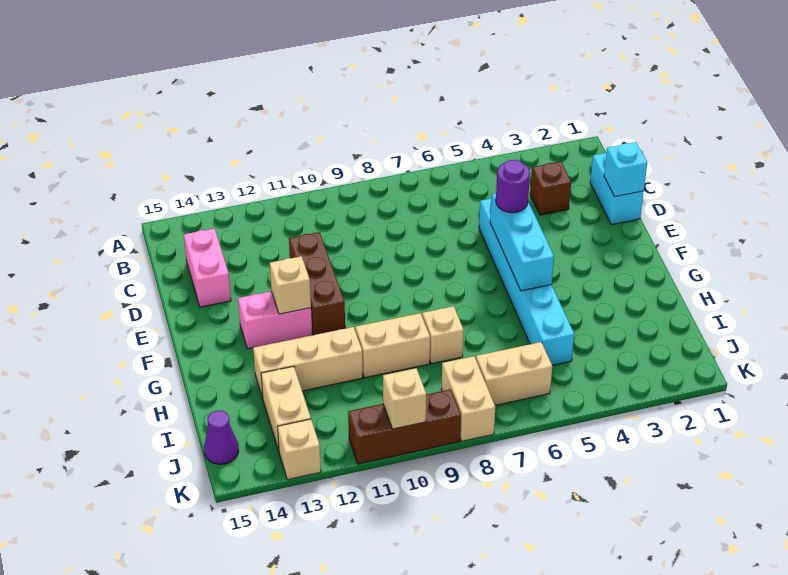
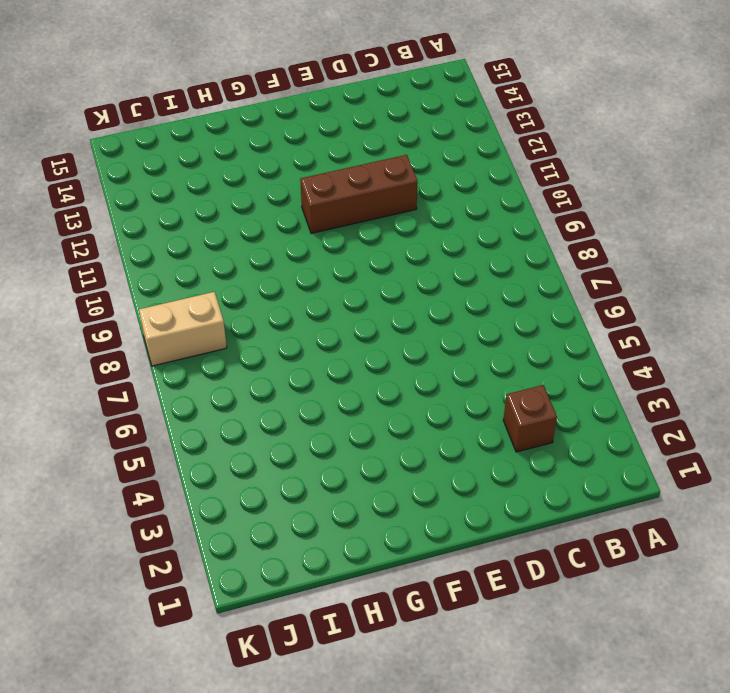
none -> cyan 1x2 brick [590,153,644,225]
none -> pink 1x2 brick [184,229,231,307]
none -> cyan 1x6 brick [479,199,574,365]

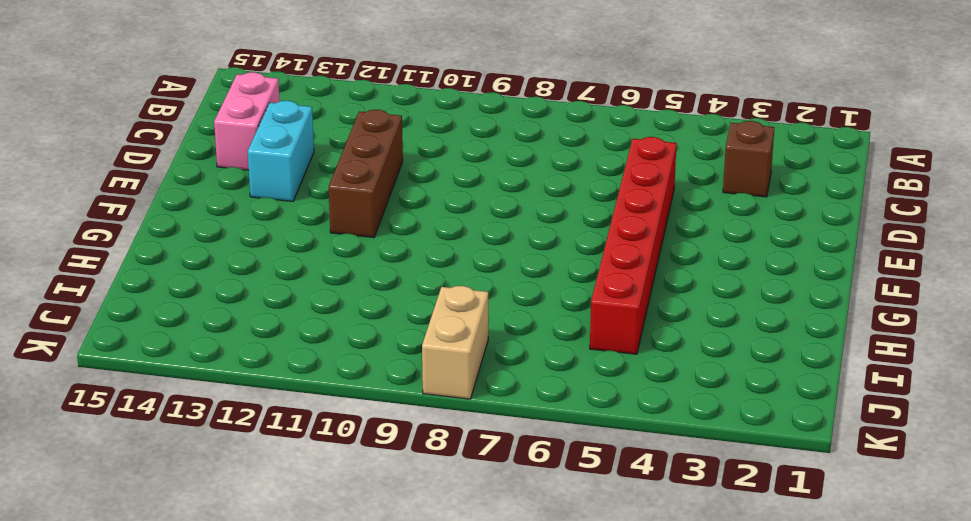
red 1x6 brick [590,137,677,354] -> cyan 1x6 brick [479,199,574,365]
cyan 1x2 brick [248,101,314,201] -> cyan 1x2 brick moved to [590,153,644,225]
none -> pink 1x2 brick [238,291,312,349]
none -> tan 1x1 brick [422,306,464,364]
none -> tan 1x2 brick [355,313,430,378]

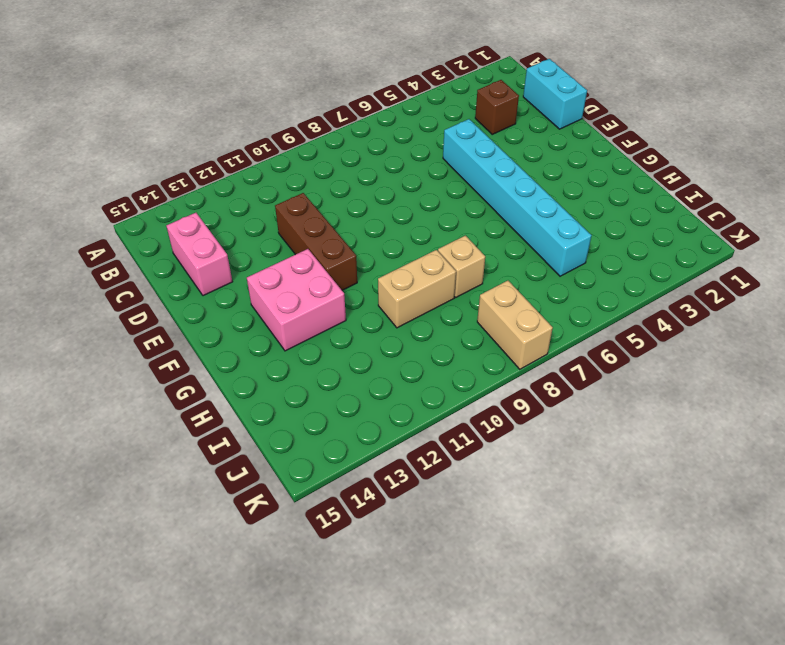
pink 2x2 brick [247,249,346,351] -> pink 1x2 brick [238,291,312,349]
none -> tan 1x3 brick [253,327,363,398]
none -> tan 1x2 brick [261,366,311,451]
none -> tan 1x2 brick [476,342,552,405]

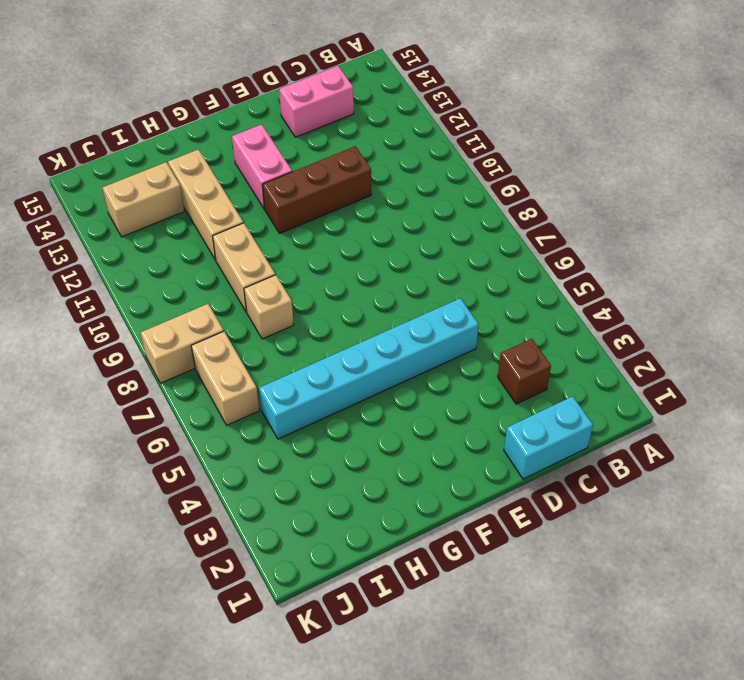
none -> purple 1x1 cone [204,411,239,464]
none -> brown 1x3 brick [348,389,461,464]
none -> tan 1x1 brick [278,419,321,480]

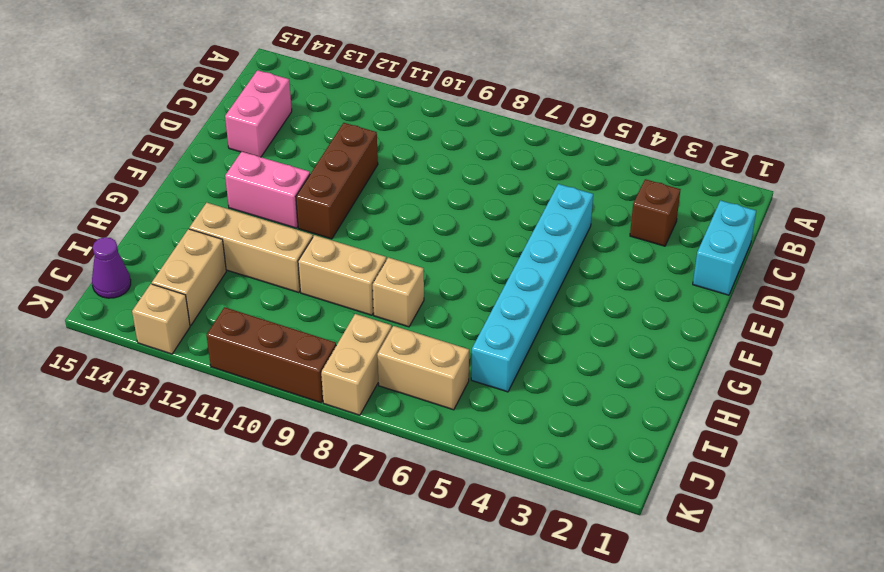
none -> cyan 1x1 brick [604,142,647,197]
none -> cyan 1x3 brick [490,193,554,291]
none -> tan 1x1 brick [270,256,311,314]

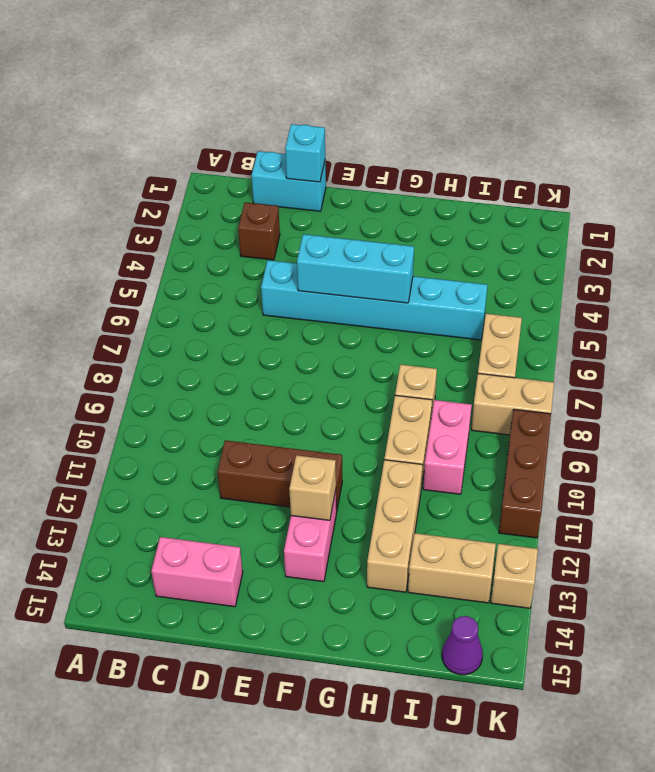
pink 1x2 brick [423,400,472,494] -> none
none -> tan 1x1 brick [383,368,426,429]
none -> purple 1x1 round brick [496,160,530,213]

